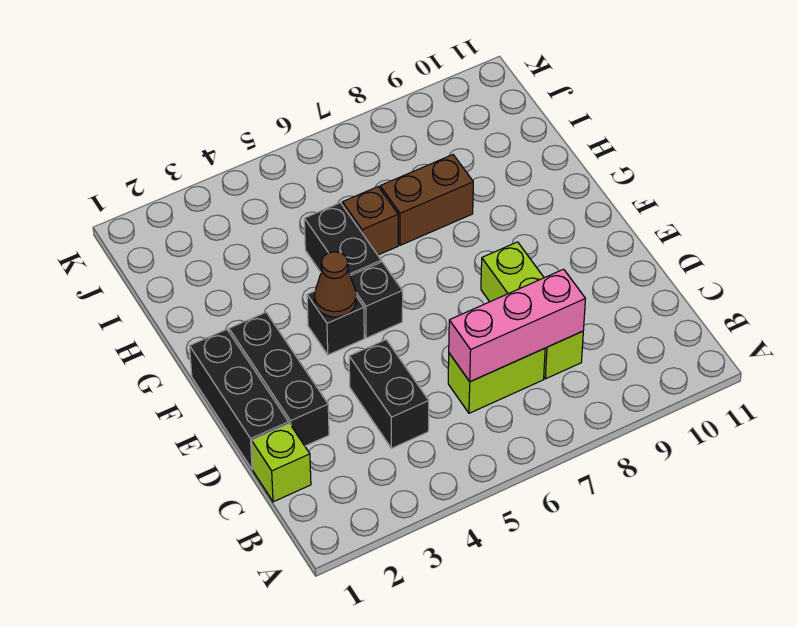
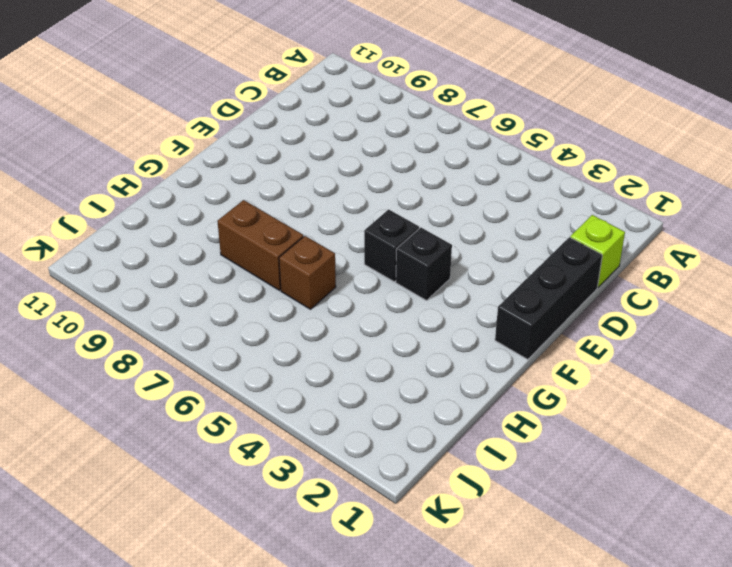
none -> black 1x2 brick [349,340,429,448]
none -> lime 1x2 brick [448,348,545,413]
none -> lime 1x3 brick [481,242,583,379]

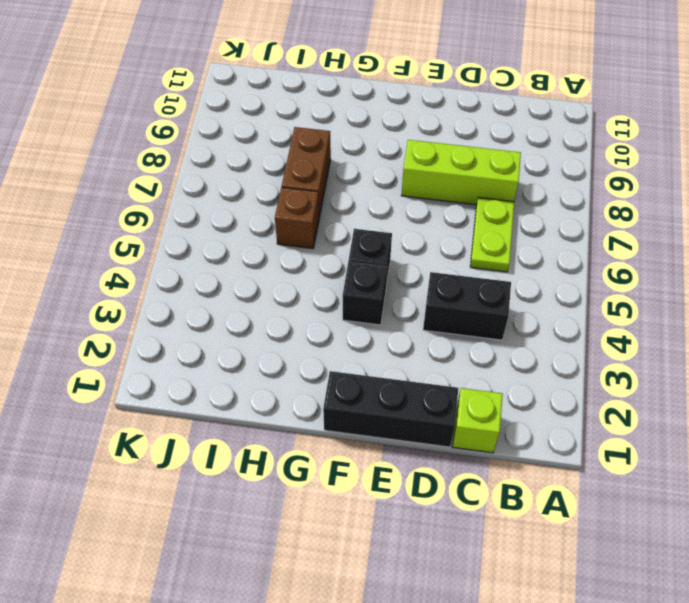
lime 1x2 plate [470,197,514,272] -> lime 1x2 brick [448,348,545,413]
none -> black 1x3 brick [229,312,329,446]
none -> black 1x2 brick [304,203,381,276]
none -> pink 1x3 brick [449,269,585,382]

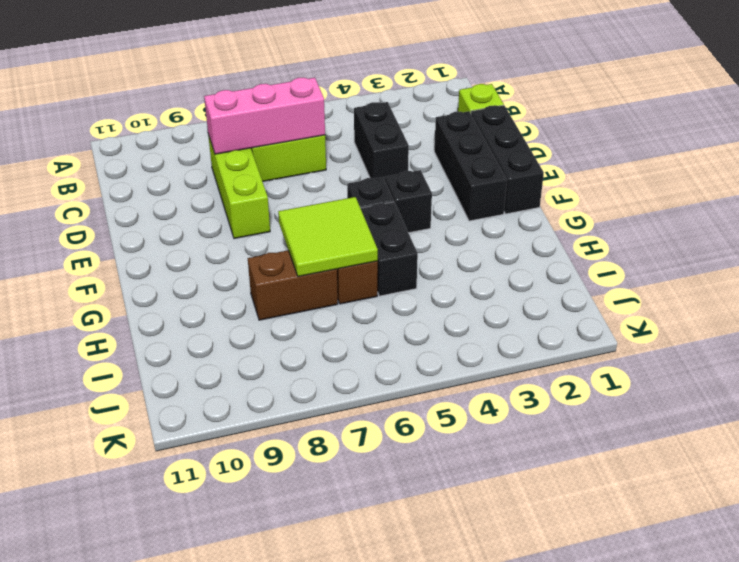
lime 2x2 tile [278,197,378,276] -> none
none -> brown 1x1 cone [315,252,356,317]

